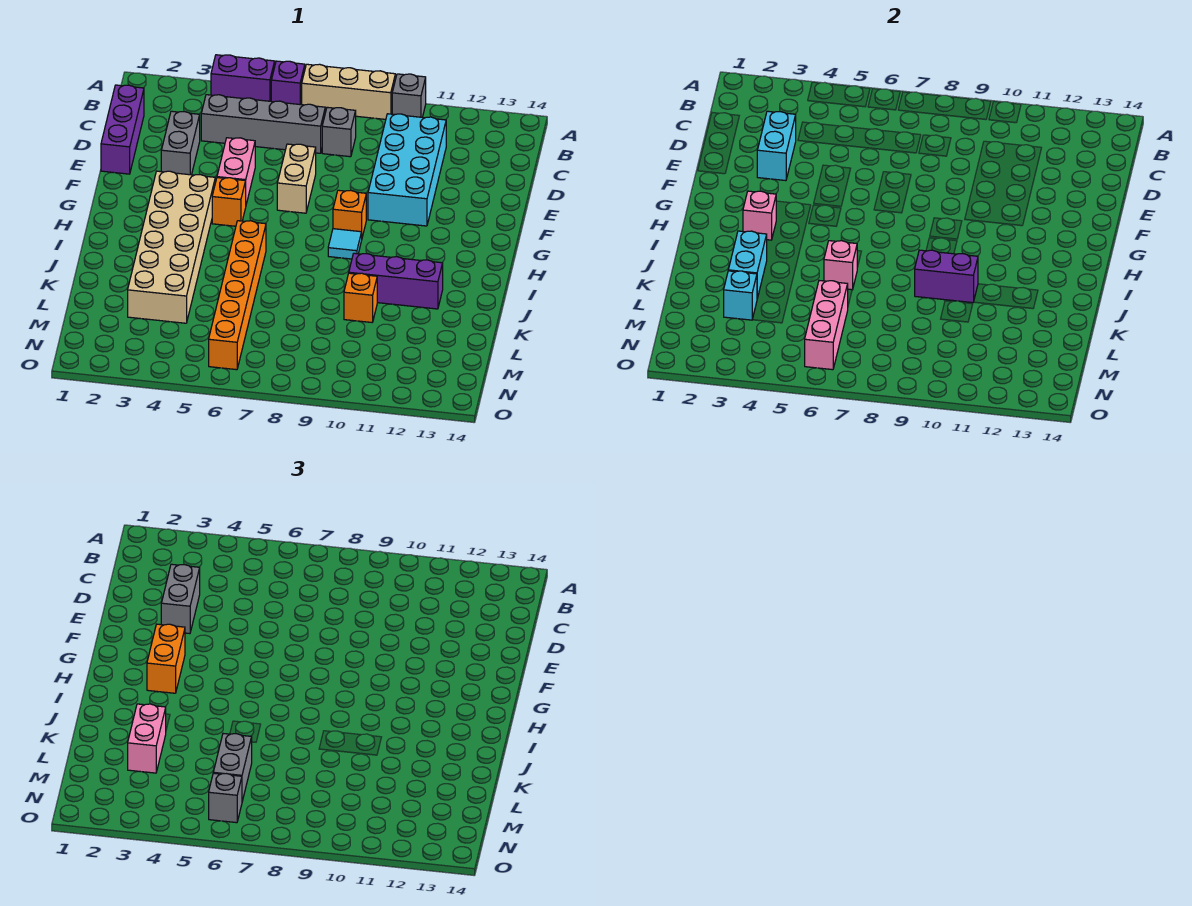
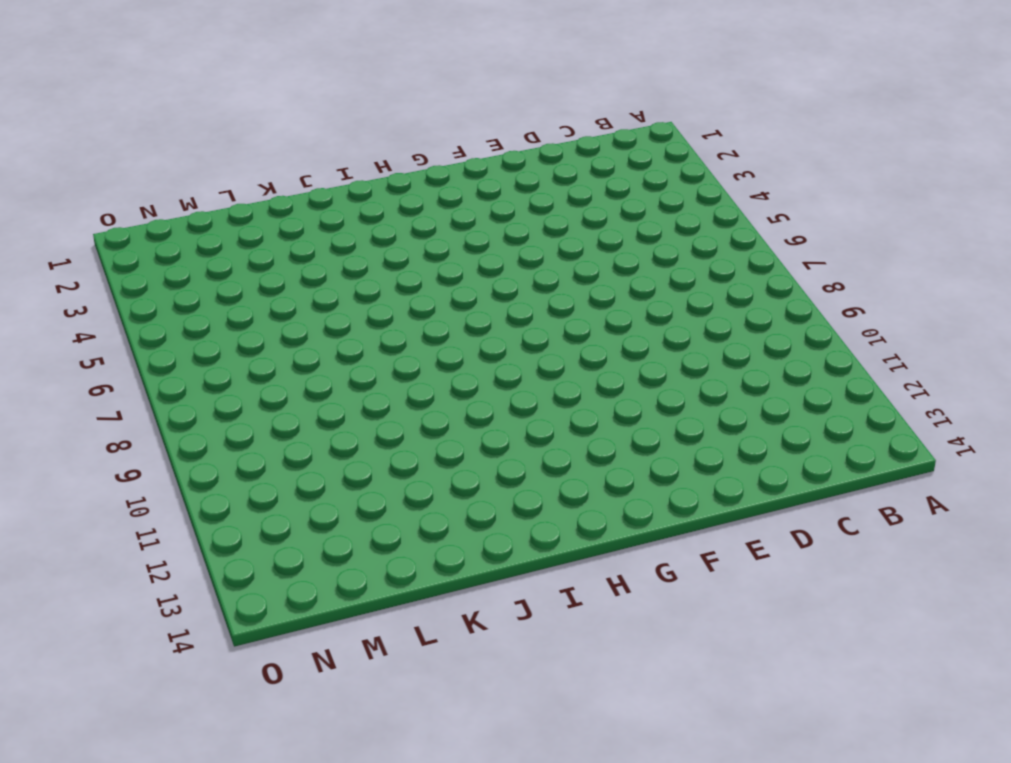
none -> purple 1x2 brick [211,55,275,101]
none -> purple 1x1 brick [271,61,305,105]
none -> tan 1x3 brick [302,64,395,119]
none -> grey 1x1 brick [392,74,426,117]

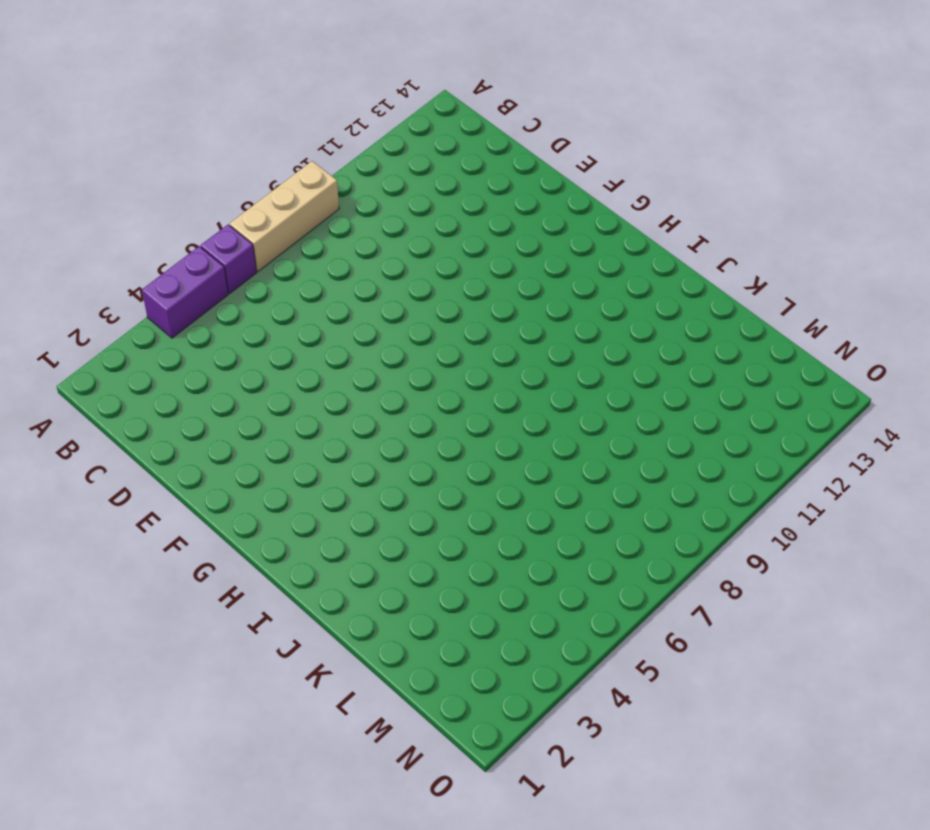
none -> grey 1x1 brick [392,74,426,117]
none -> purple 1x3 brick [101,85,144,174]
none -> grey 1x4 brick [201,95,325,153]
none -> grey 1x1 brick [322,107,356,157]

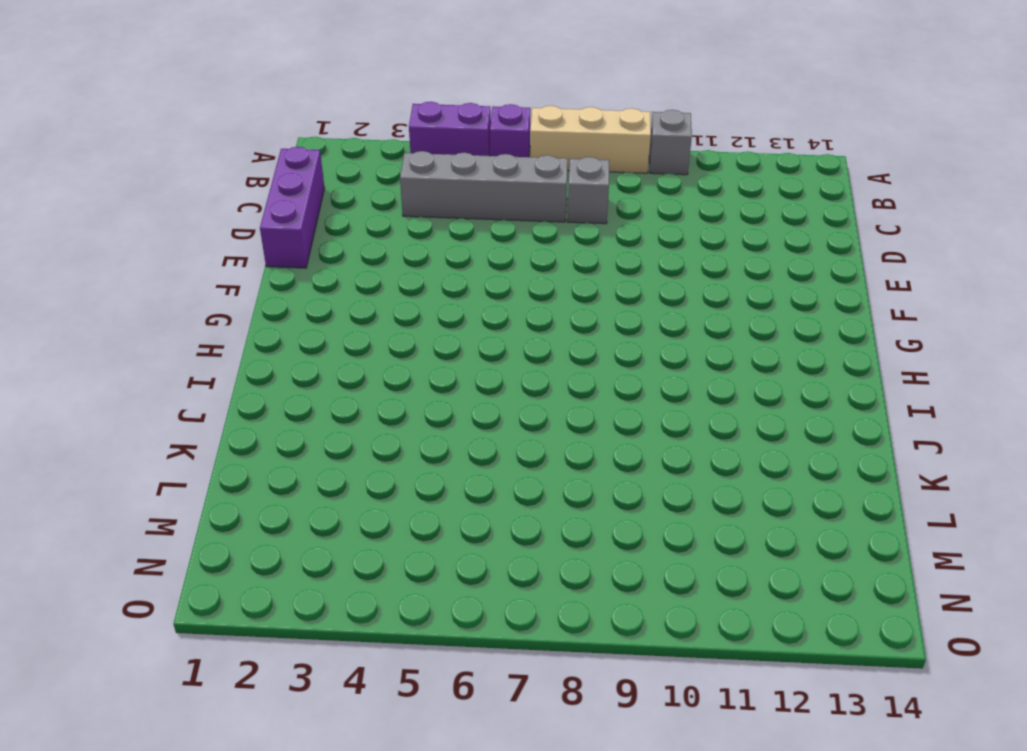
none -> cyan 2x4 brick [368,114,446,226]
none -> grey 1x2 brick [161,111,200,175]
none -> pink 1x2 brick [217,138,255,204]
none -> tan 1x2 brick [277,144,316,213]

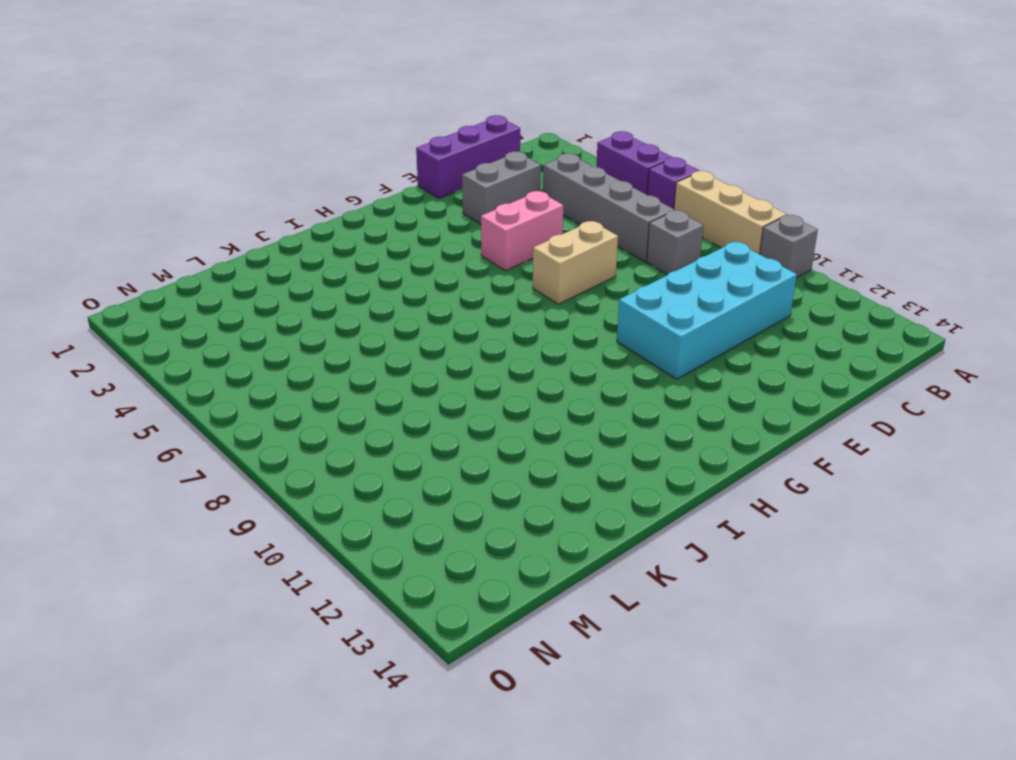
none -> tan 2x6 brick [128,171,215,323]
none -> orange 1x1 brick [212,178,246,226]
none -> orange 1x1 brick [333,190,366,237]
none -> cyan 1x1 tile [328,229,362,259]

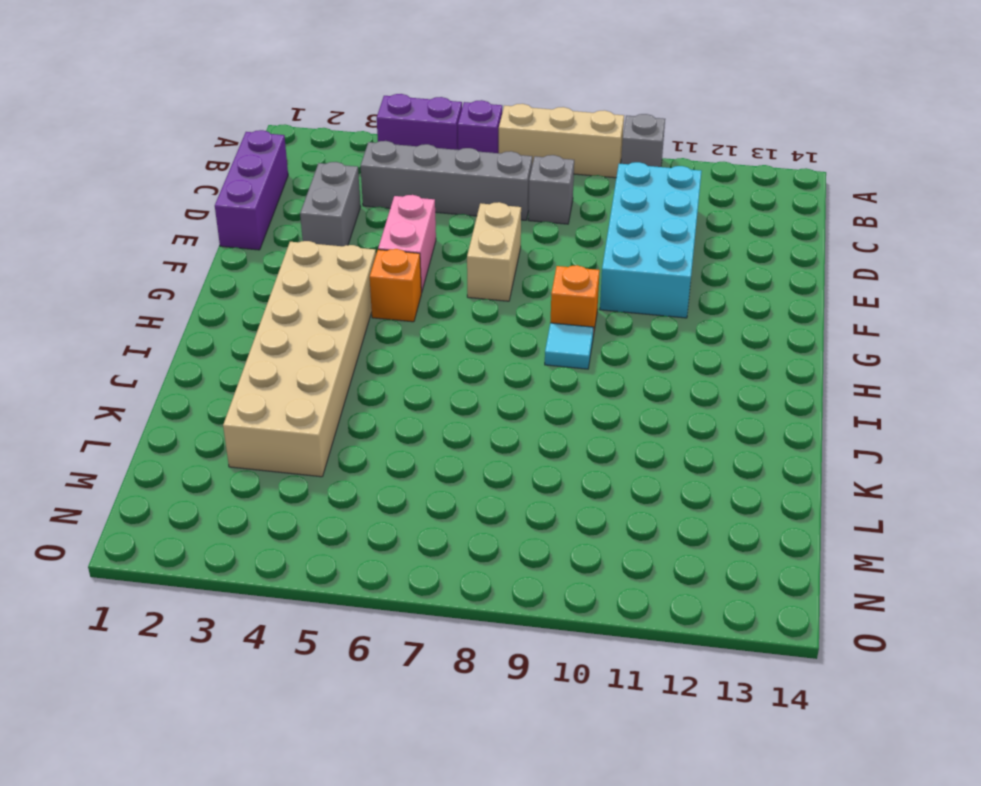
none -> orange 1x6 brick [209,221,266,370]
none -> purple 1x3 brick [349,253,443,309]
none -> orange 1x1 brick [344,273,377,322]
none -> cyan 1x2 brick [757,111,796,181]

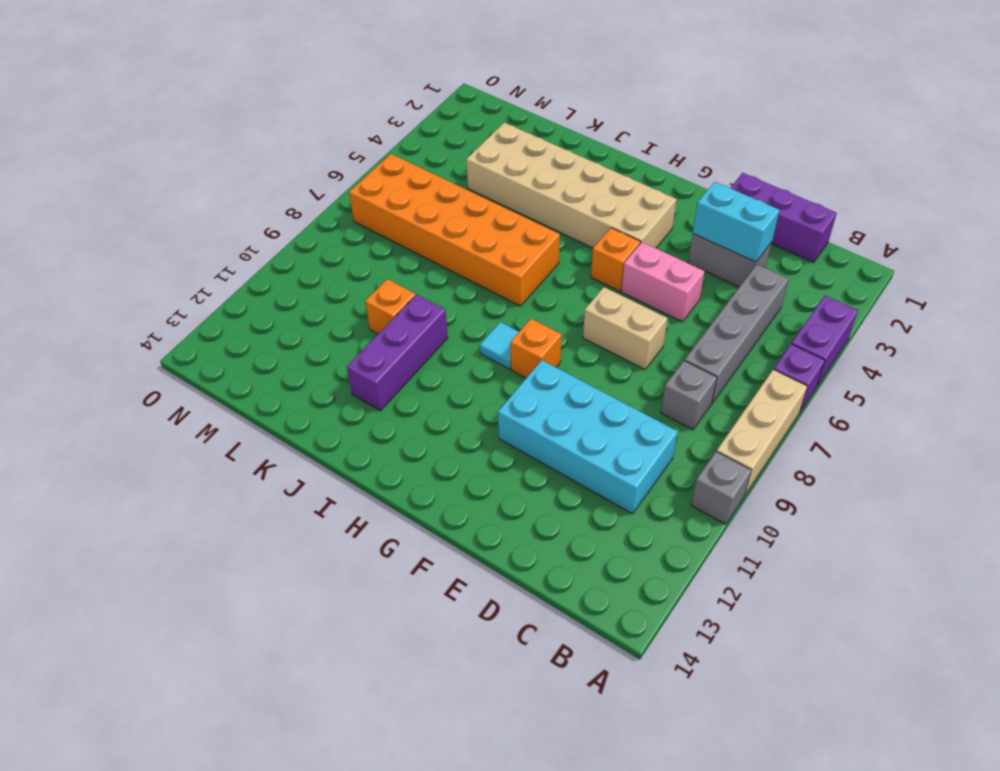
orange 2x6 brick [349,154,560,306] -> orange 1x6 brick [209,221,266,370]
none -> pink 1x1 brick [743,191,776,240]
none -> cyan 1x2 brick [728,231,767,298]
none -> pink 1x1 brick [824,241,857,290]
none -> purple 1x2 brick [915,250,978,303]

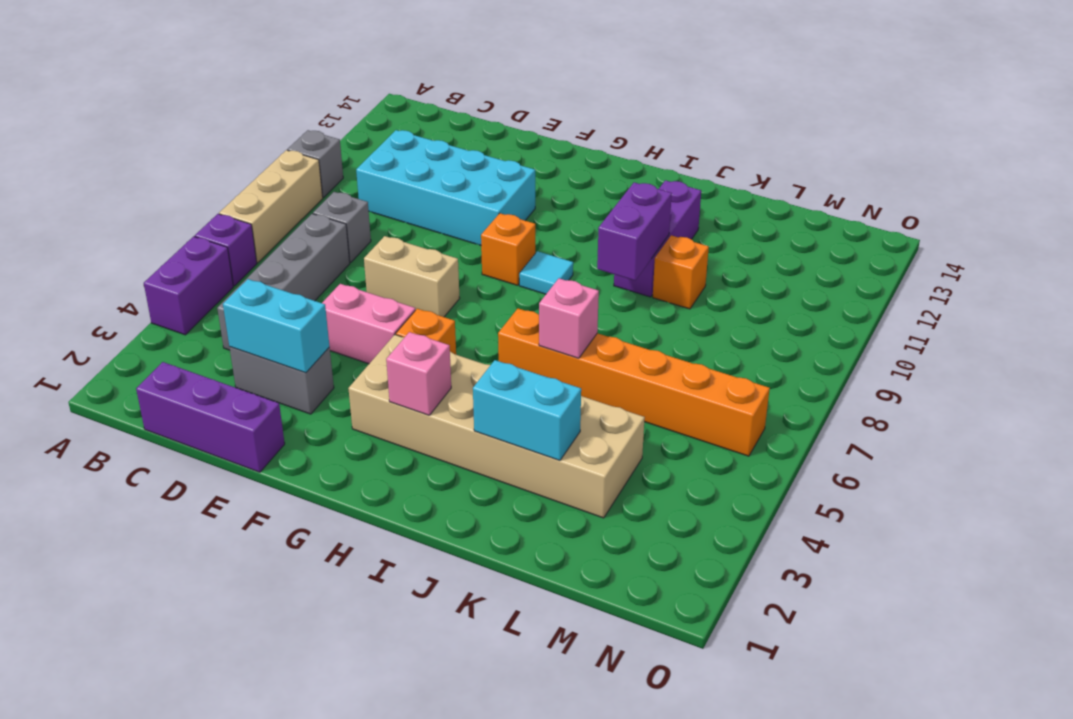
none -> cyan 1x1 brick [724,271,757,320]
none -> pink 1x3 brick [805,281,848,370]
none -> grey 1x2 brick [161,564,200,634]
none -> orange 1x2 brick [147,624,185,693]

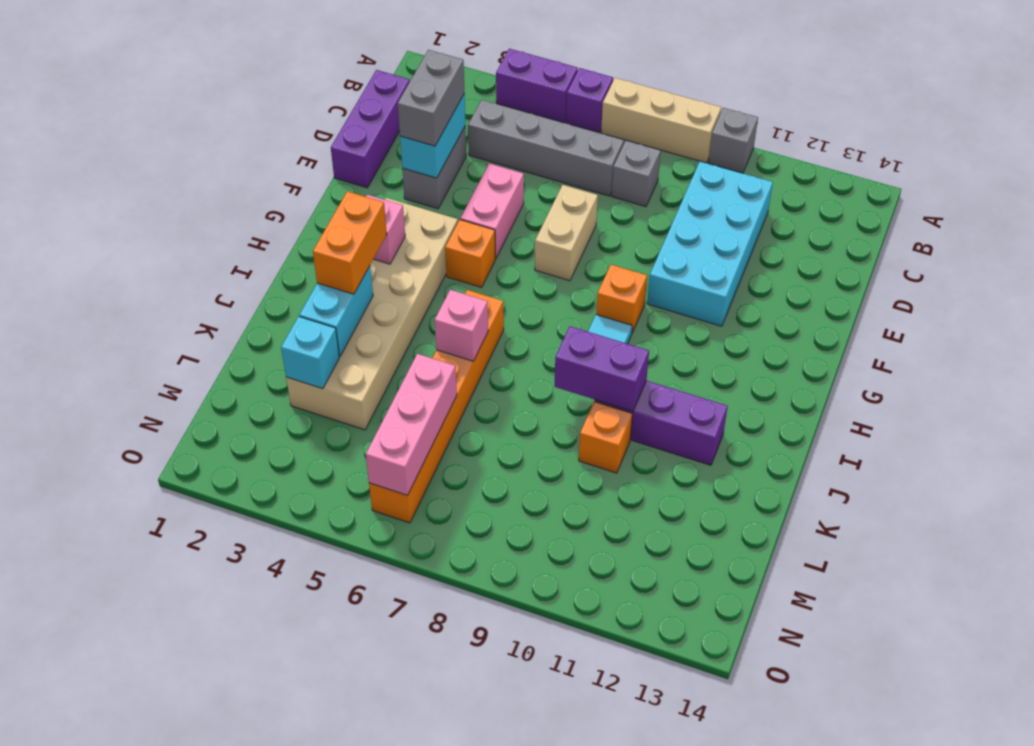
orange 1x2 brick [313,191,387,294] -> orange 1x2 brick moved to [147,624,185,693]
none -> pink 1x2 brick [128,704,166,773]
none -> grey 1x2 brick [213,734,252,801]
none -> grey 1x1 brick [209,773,242,823]

